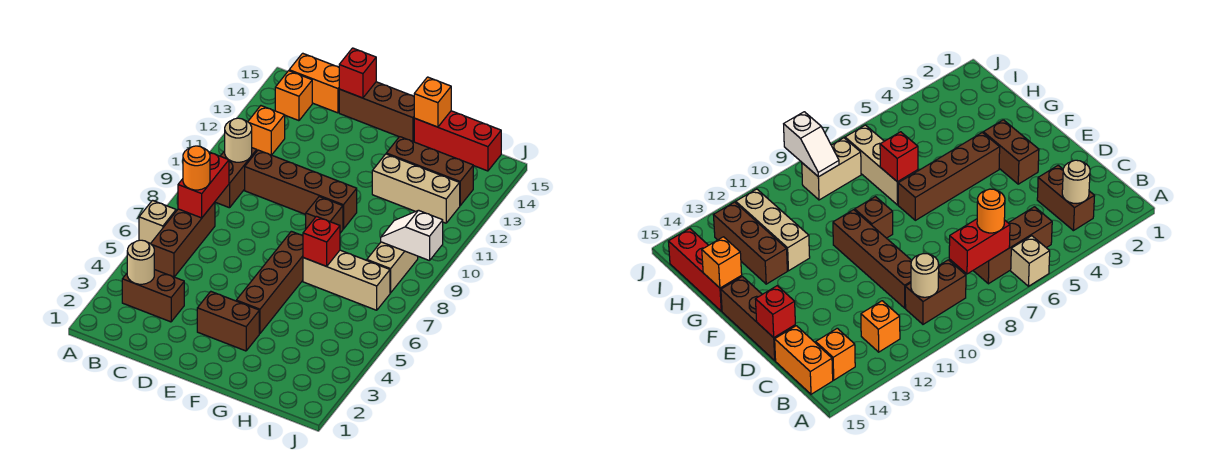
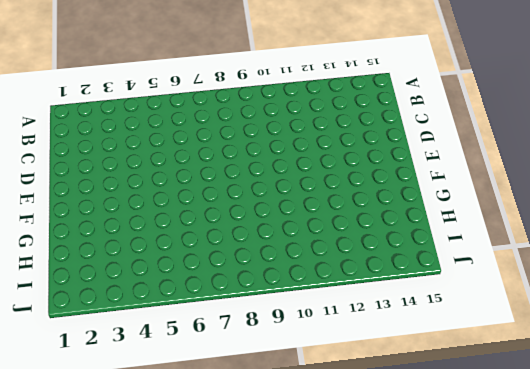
none -> tan 1x1 brick [139,200,176,244]
none -> brown 1x2 brick [122,270,184,322]
none -> brown 1x3 brick [151,202,215,277]

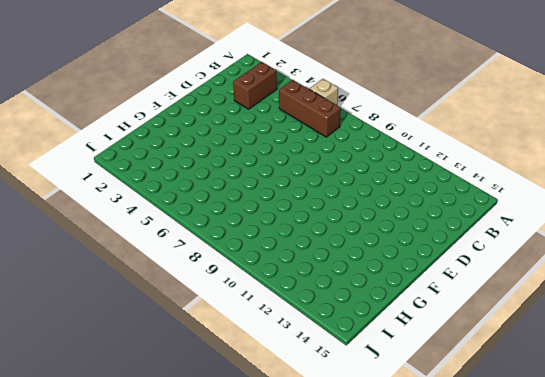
none -> brown 1x2 brick [215,148,257,208]
none -> orange 1x1 brick [248,106,285,155]
none -> orange 1x1 brick [275,71,312,121]

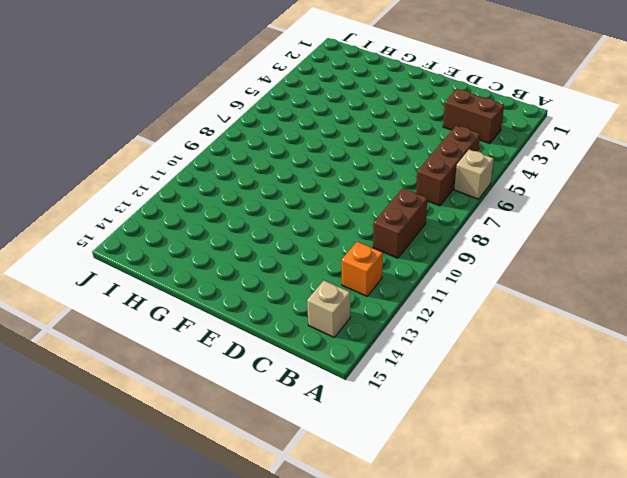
tan 1x1 brick [307,281,350,337] -> orange 1x1 brick [275,71,312,121]
none -> orange 1x2 brick [289,53,339,113]
none -> brown 1x4 brick [245,150,357,229]
none -> brown 1x3 brick [339,82,414,141]

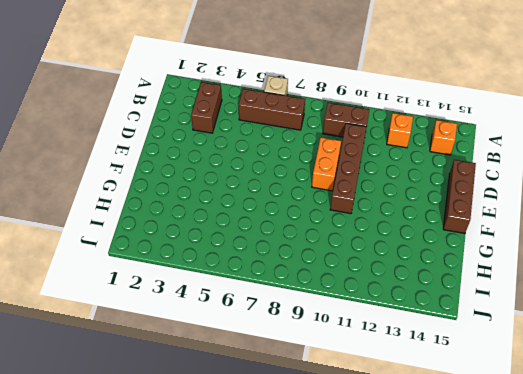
orange 1x2 brick [312,137,341,191] -> orange 1x2 brick moved to [289,53,339,113]
none -> brown 1x2 brick [197,292,259,351]
none -> brown 1x4 brick [236,231,303,333]
none -> brown 1x1 brick [306,197,343,233]

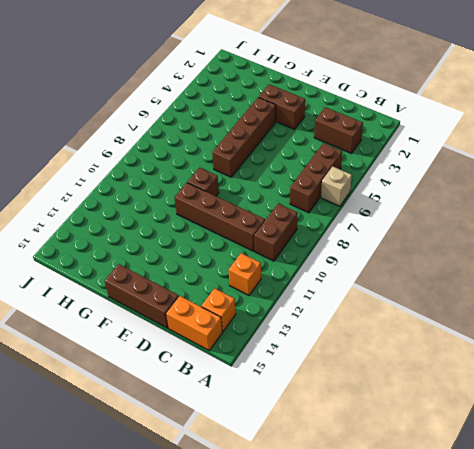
none -> tan 1x3 brick [303,250,390,310]
none -> tan 1x3 brick [372,154,460,223]
none -> brown 1x3 brick [386,137,473,206]

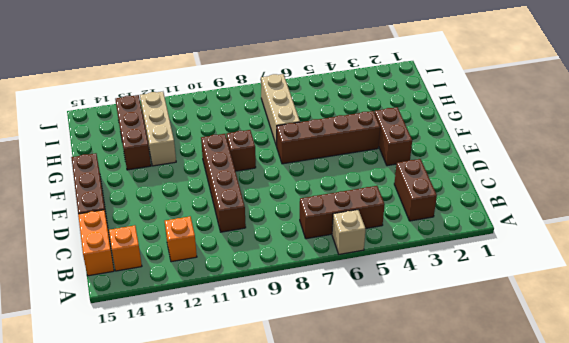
none -> brown 1x2 brick [215,148,257,208]
none -> red 1x3 brick [414,111,501,171]
none -> tan 1x2 brick [367,242,418,293]

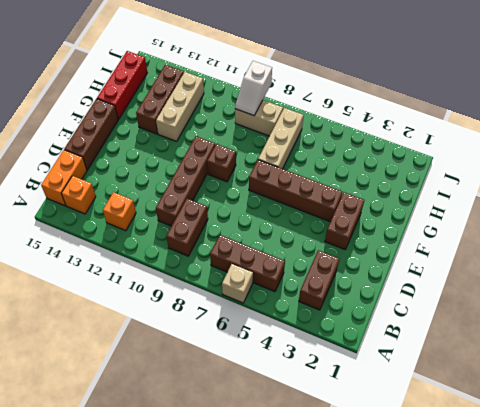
brown 1x2 brick [166,199,208,256] -> brown 1x2 brick turned to [215,148,257,208]
none -> tan 1x1 round brick [127,240,154,284]
none -> red 1x2 brick [178,152,229,218]
none -> tan 1x1 round brick [225,118,252,162]

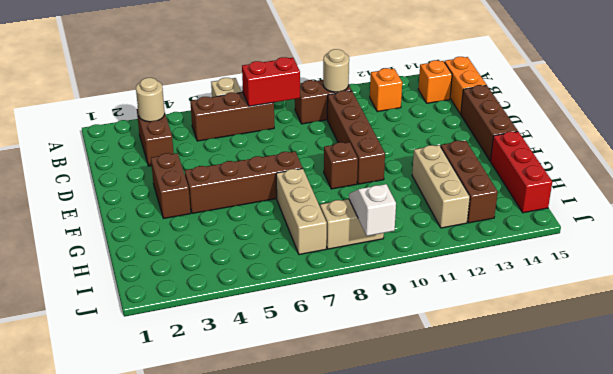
none -> red 1x1 brick [339,48,376,98]
none -> red 1x1 brick [303,216,340,266]
none -> orange 1x1 brick [414,77,451,127]

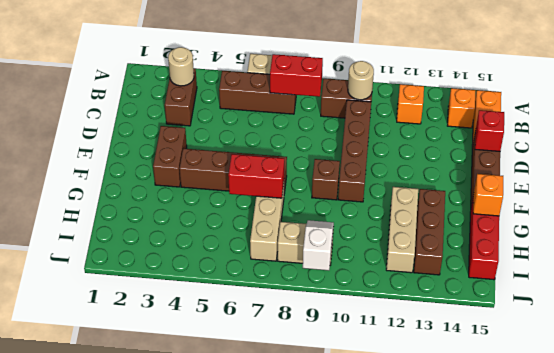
red 1x2 brick [228,154,284,198] -> red 1x1 brick [303,216,340,266]
none -> orange 1x1 round brick [183,146,210,190]

